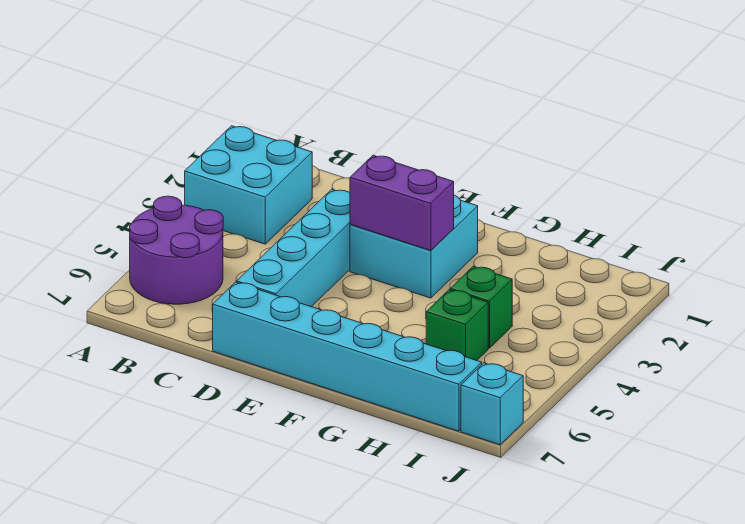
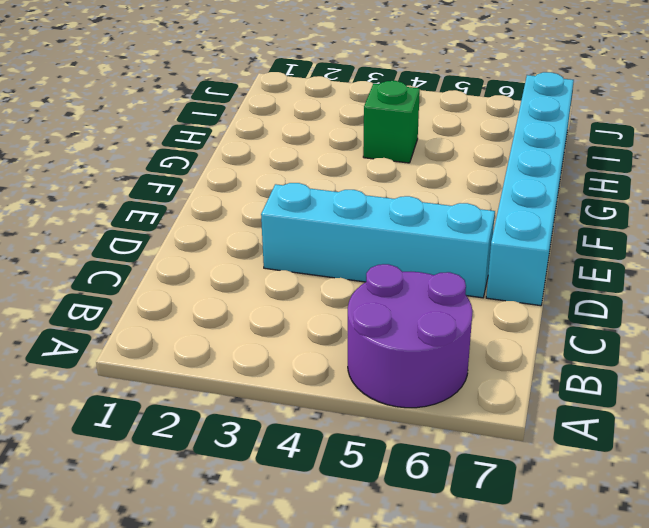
none -> cyan 2x2 brick [185,126,312,244]
none -> cyan 2x2 brick [350,195,478,298]

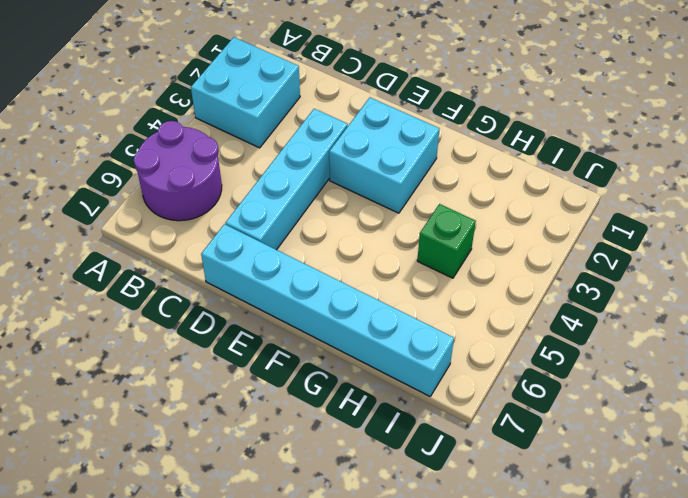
none -> green 1x1 brick [426,290,488,361]
none -> cyan 1x1 brick [461,363,523,445]

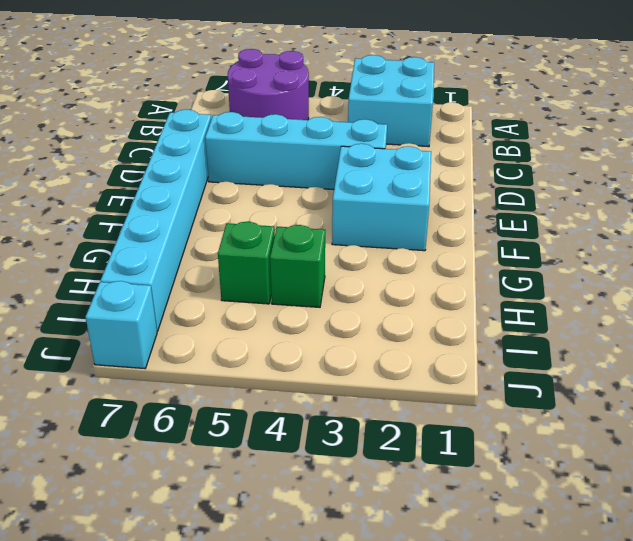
none -> purple 1x2 brick [350,155,454,251]

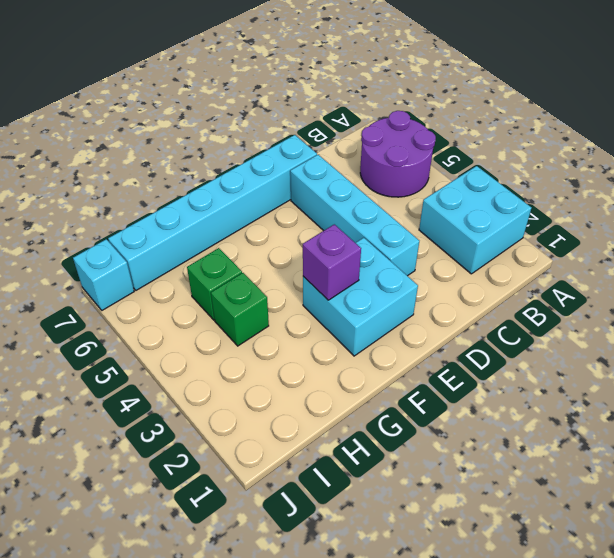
purple 1x1 brick [303,224,361,300] -> purple 1x2 brick [350,155,454,251]

